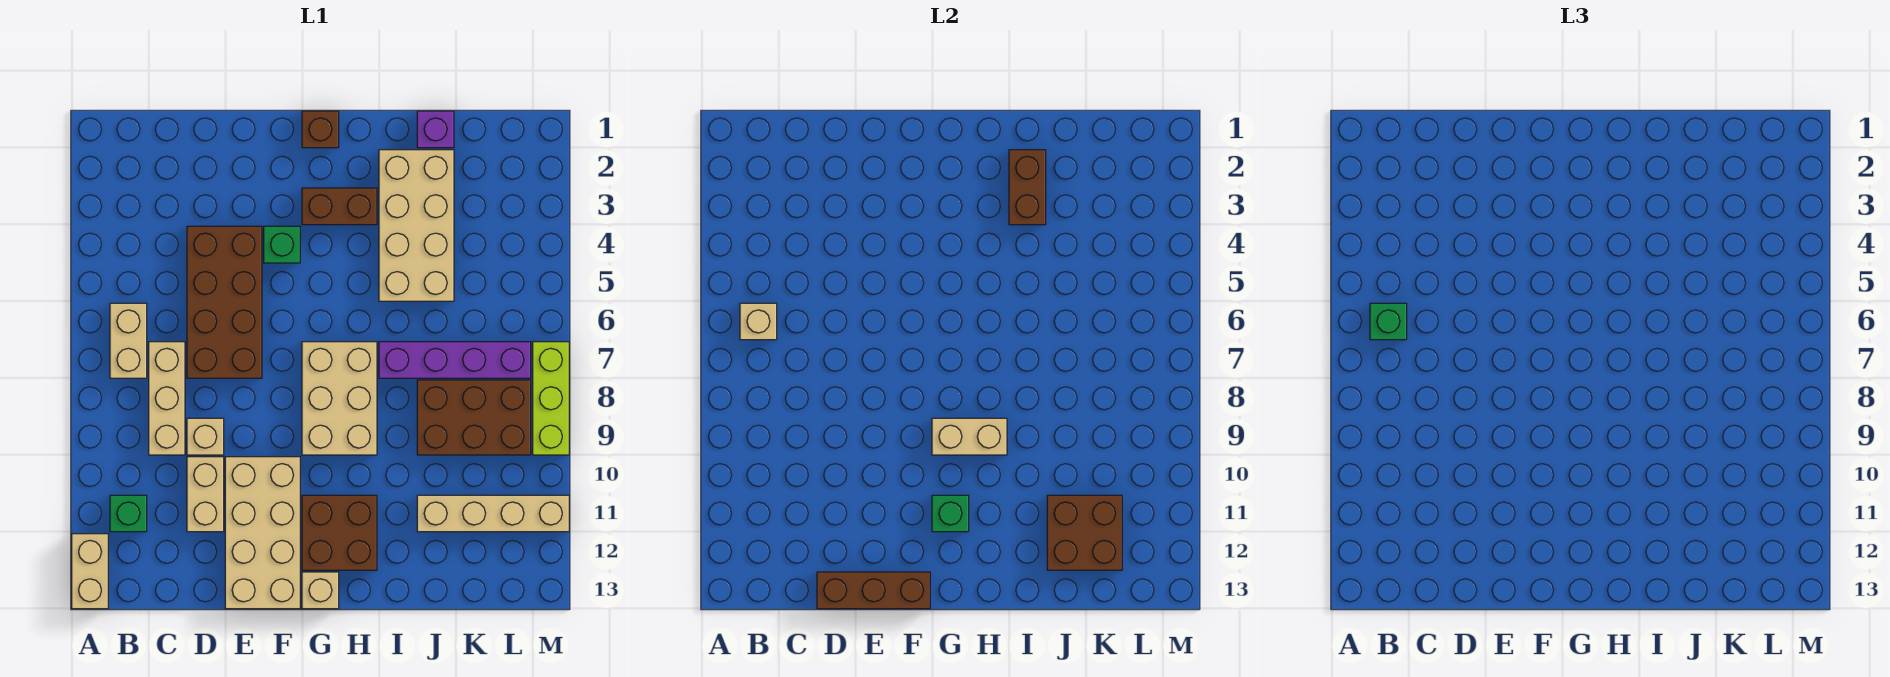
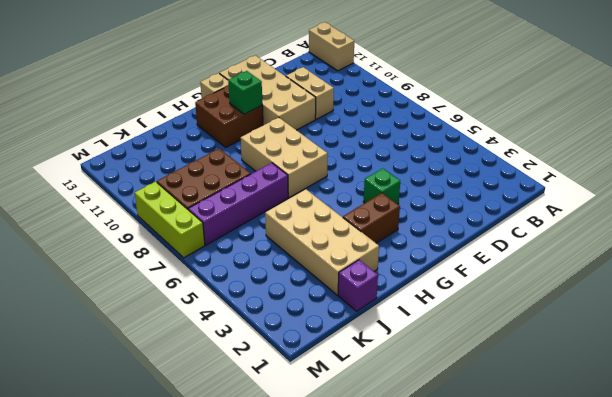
none -> tan 1x2 brick [110,303,147,378]
none -> green 1x1 brick [110,495,147,532]
none -> tan 1x3 brick [149,342,185,455]

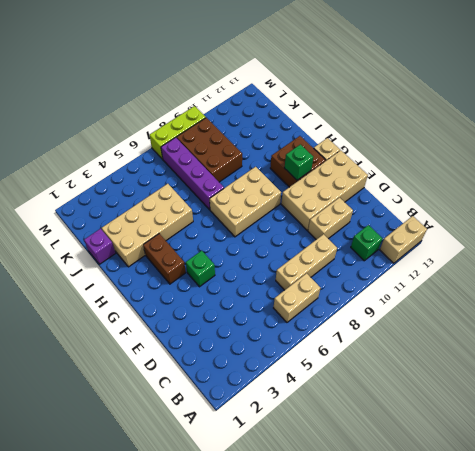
none -> brown 2x4 brick [187,226,262,378]
none -> tan 1x1 brick [187,418,224,455]
none -> brown 1x1 brick [302,111,339,148]

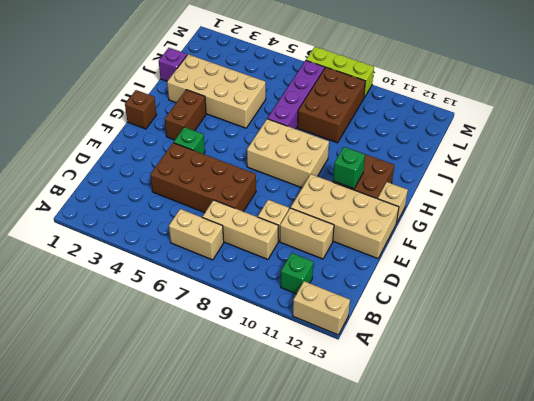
none -> tan 1x4 brick [417,495,569,532]
none -> tan 1x1 brick [740,303,777,340]
none -> brown 1x3 brick [817,572,930,609]

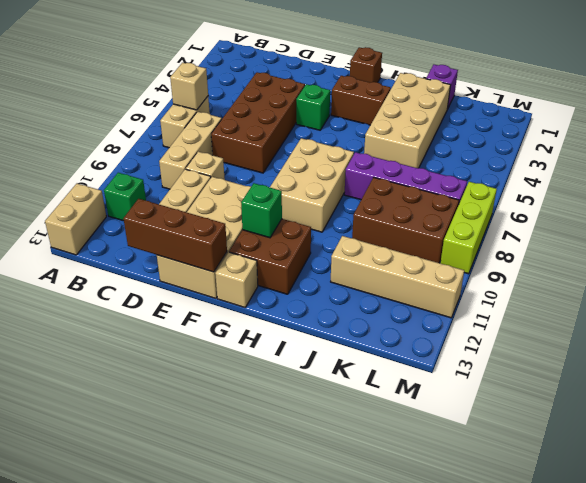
none -> tan 1x2 brick [932,418,1007,455]
none -> brown 1x2 brick [1009,150,1046,225]
none -> brown 2x2 brick [1047,495,1122,570]

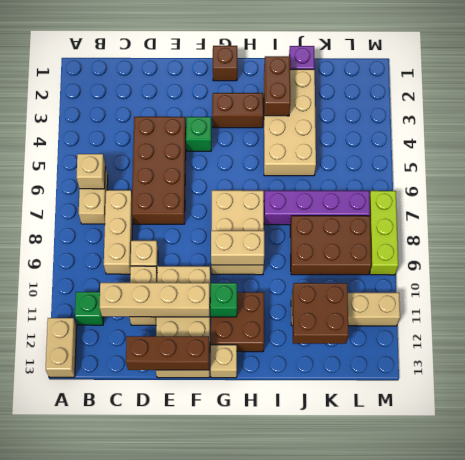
tan 1x4 brick [99,283,210,317] -> none
none -> green 1x1 brick [1370,303,1407,340]

